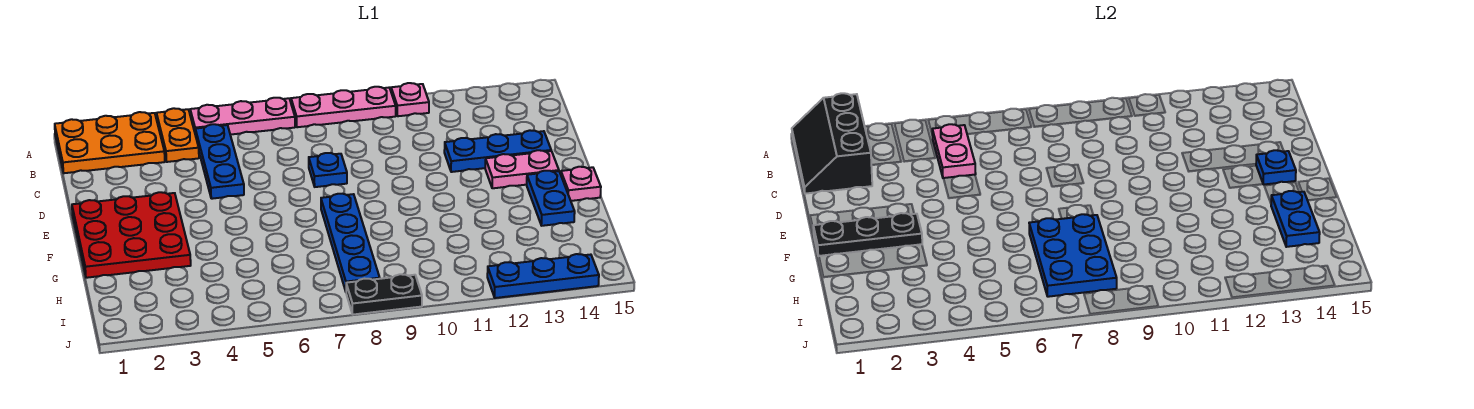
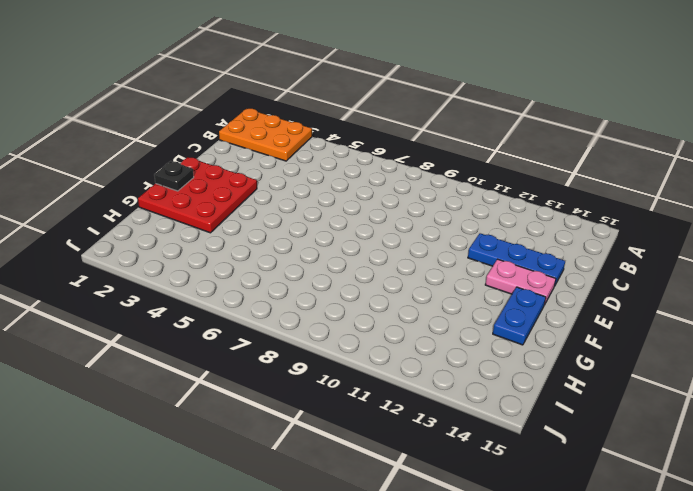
black 1x1 plate [154,161,194,191] -> black 1x3 plate [813,213,922,256]
none -> orange 1x2 plate [156,108,199,162]
none -> pink 1x3 plate [190,98,295,135]
none -> pink 1x3 plate [291,87,396,127]

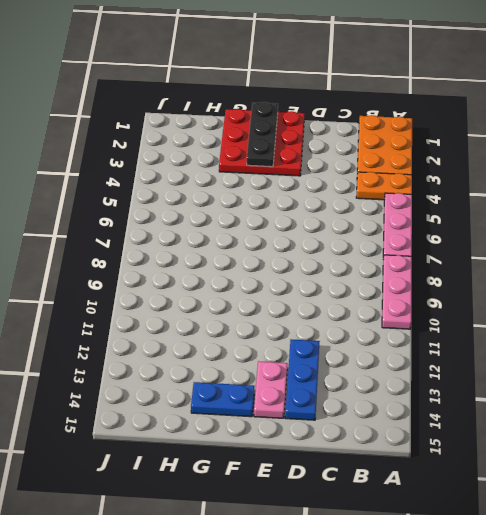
none -> pink 1x1 plate [391,83,429,116]
none -> blue 1x3 plate [195,124,244,199]
none -> blue 1x1 plate [309,153,347,187]

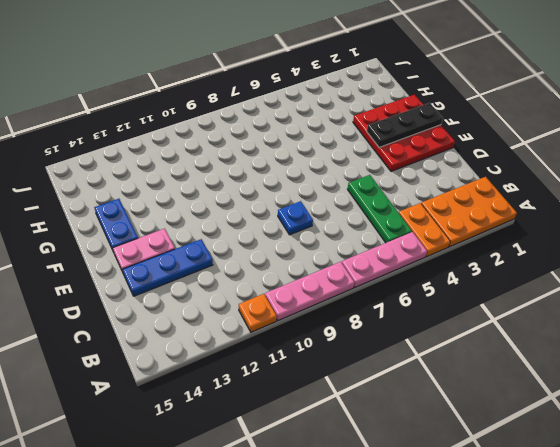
orange 1x1 plate [239,294,277,332] -> pink 1x1 plate [391,83,429,116]
green 1x3 plate [348,175,412,243] -> blue 1x3 plate [195,124,244,199]
none -> blue 1x4 plate [321,194,380,291]
none -> pink 1x1 plate [561,167,601,201]
none -> black 1x2 plate [346,274,422,315]

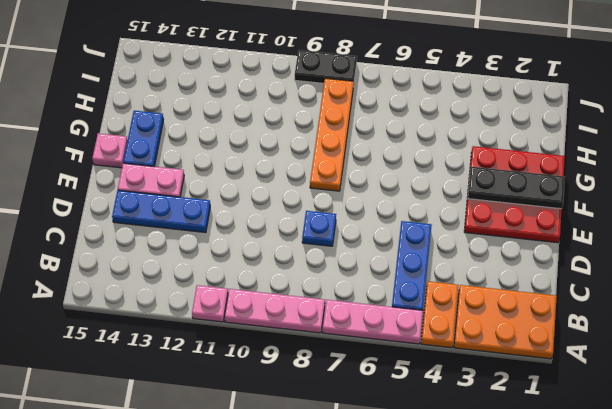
orange 1x4 plate [310,78,354,191] -> blue 1x4 plate [321,194,380,291]
none -> blue 1x3 plate [487,254,599,298]
none -> black 2x3 slope [792,93,872,194]
none -> pink 1x2 plate [932,124,976,178]

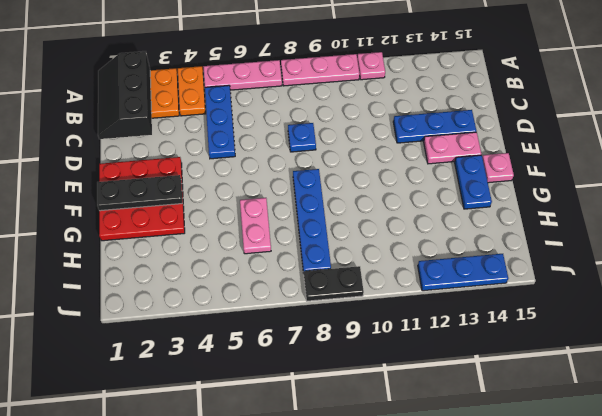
pink 1x2 plate [240,198,271,254] -> pink 1x2 plate moved to [932,124,976,178]
none -> blue 1x1 plate [1256,150,1296,185]
none -> blue 2x3 plate [1029,214,1117,297]
none -> blue 1x2 plate [1271,191,1320,247]

